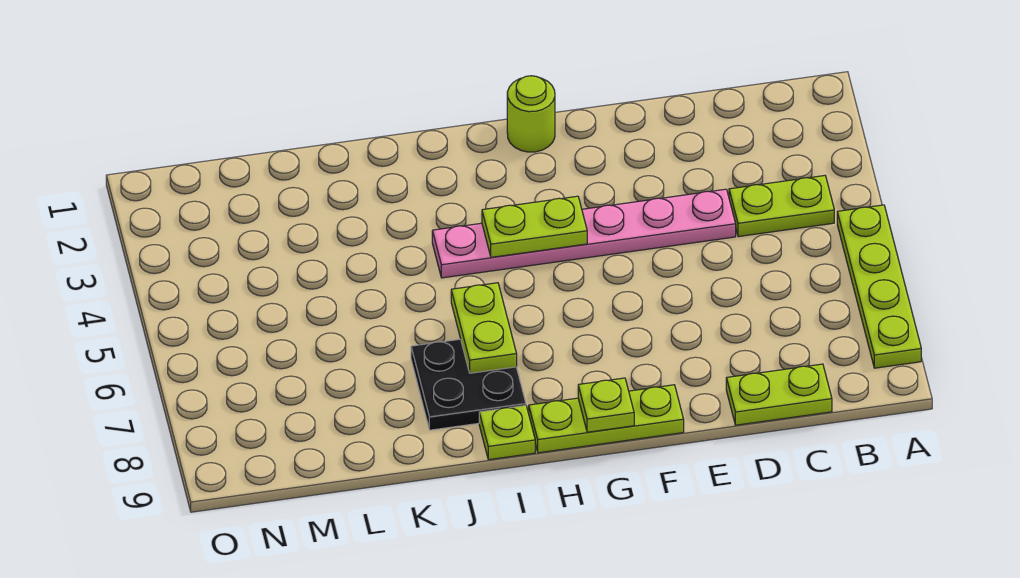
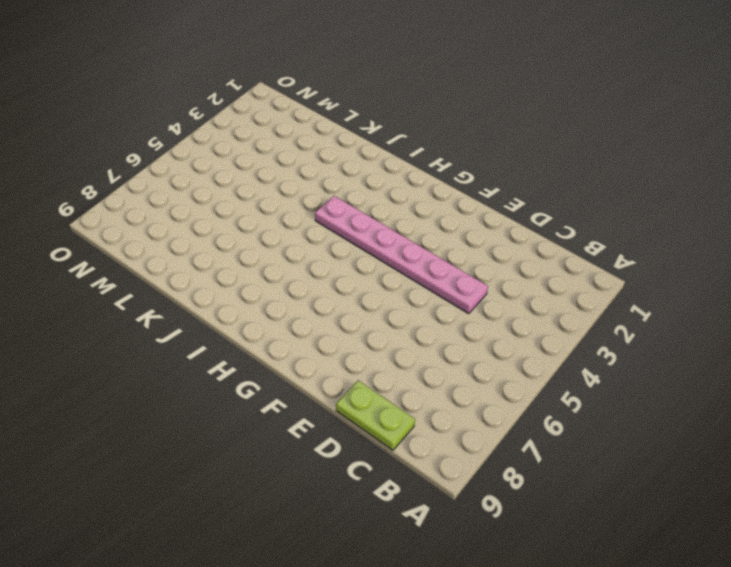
none -> lime 1x4 plate [837,205,921,368]
none -> lime 1x2 plate [729,176,834,237]

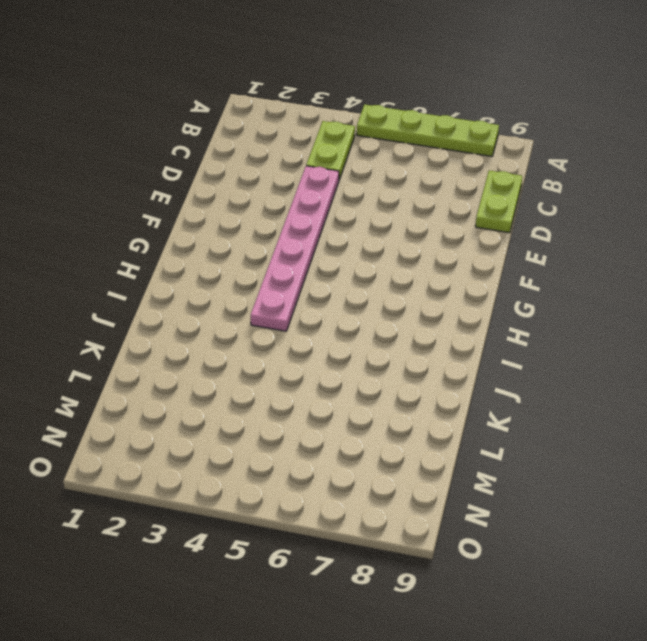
none -> lime 1x3 plate [529,385,684,453]
none -> lime 1x1 round brick [507,76,555,152]

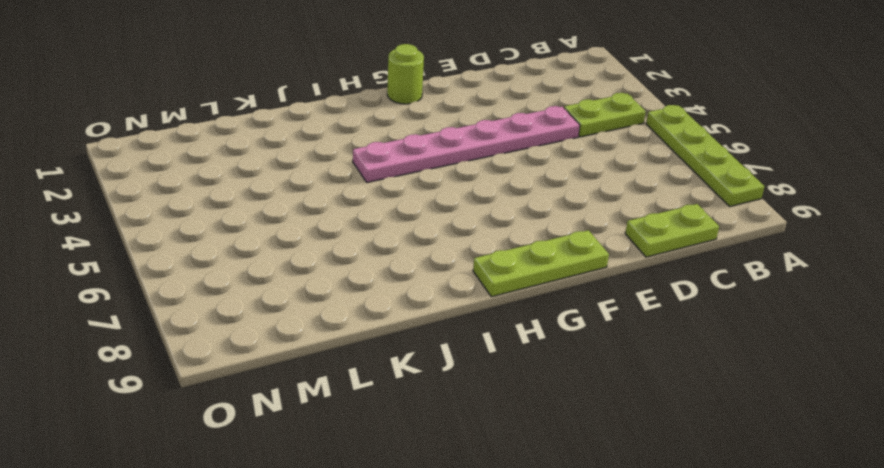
none -> black 2x2 plate [411,339,526,430]
none -> lime 1x1 plate [479,405,535,460]

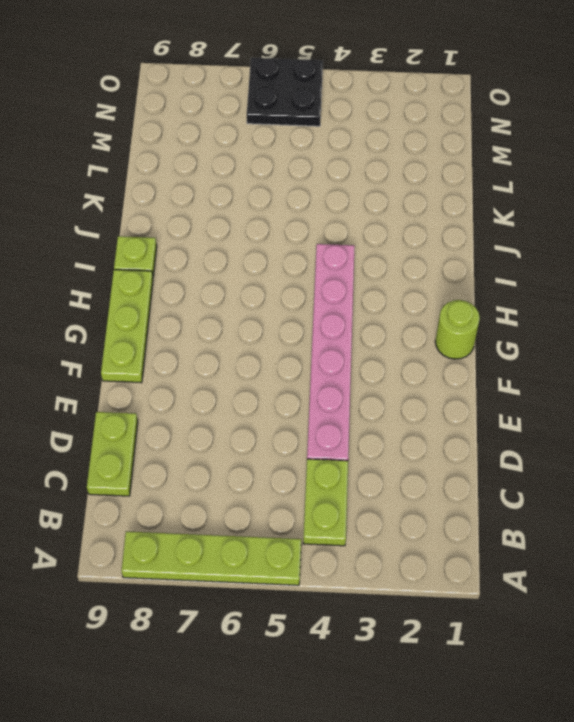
black 2x2 plate [247,58,323,126] -> black 2x2 plate moved to [411,339,526,430]
none -> lime 1x2 plate [482,196,587,257]
none -> lime 1x1 plate [578,378,634,432]

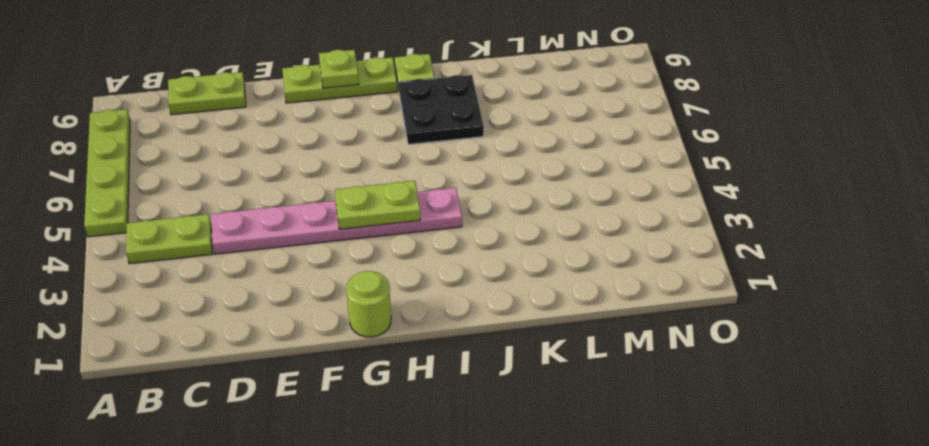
none -> lime 1x2 plate [451,283,517,373]

